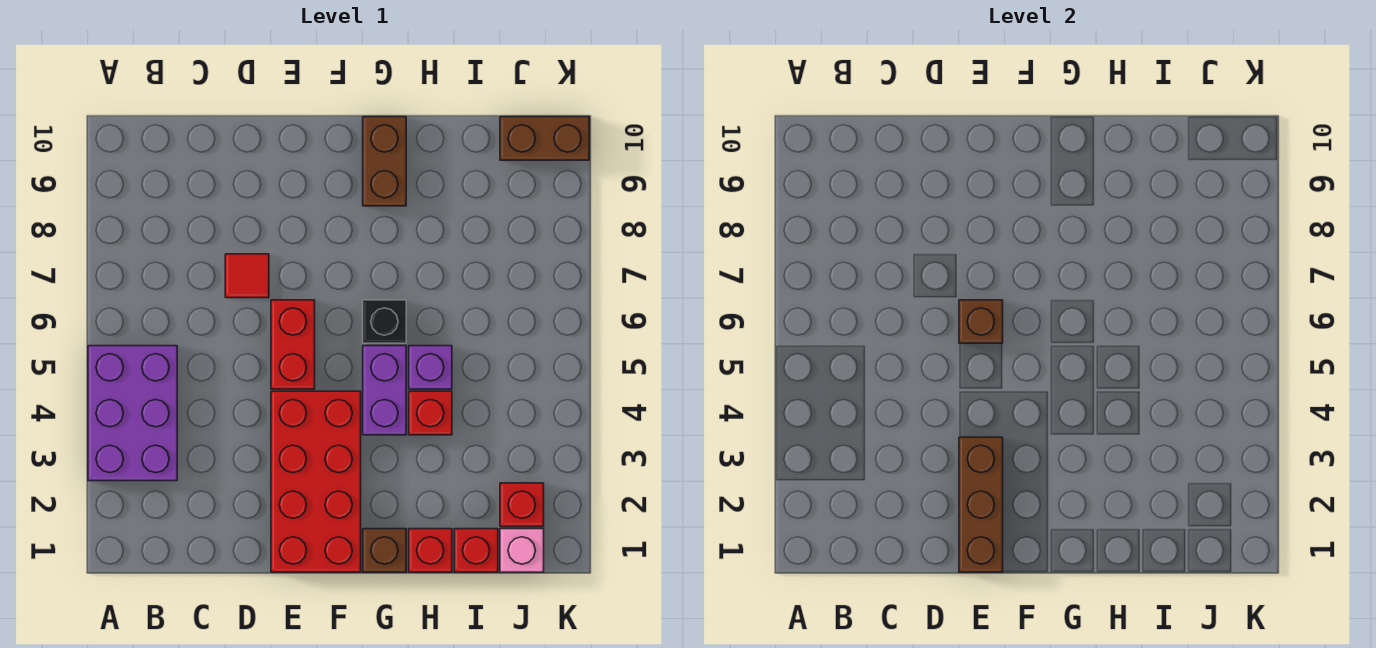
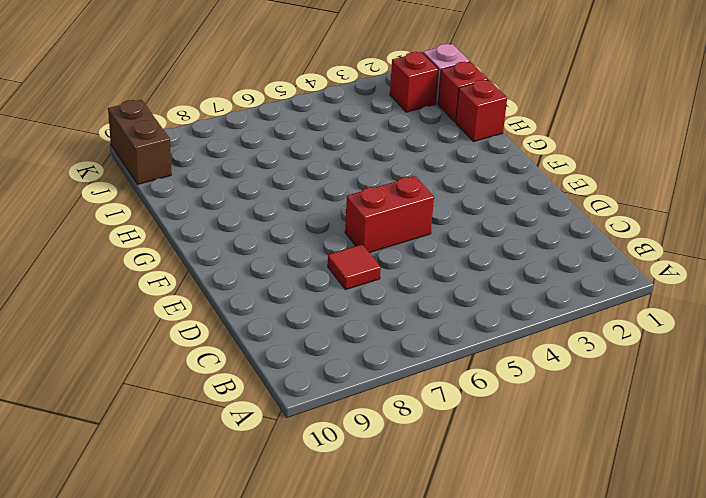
none -> purple 2x3 brick [88,346,177,481]
none -> red 2x4 brick [271,391,361,572]
none -> brown 1x1 brick [363,529,406,572]

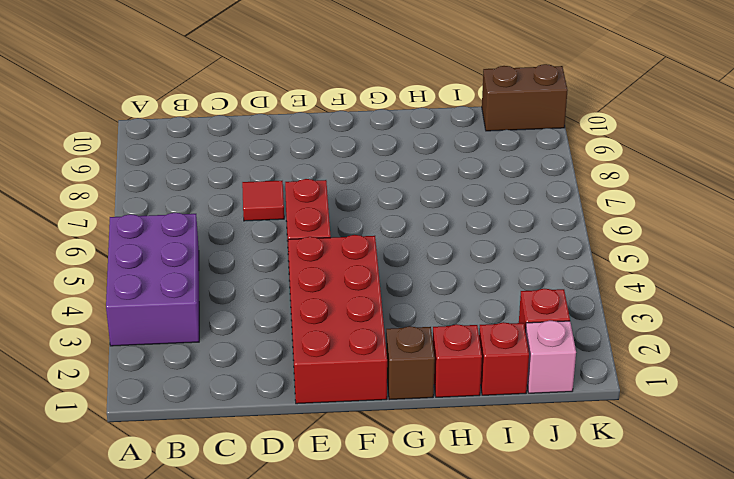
none -> purple 1x2 brick [363,346,406,435]
none -> black 1x1 brick [363,300,406,343]
none -> brown 1x2 brick [363,117,406,206]

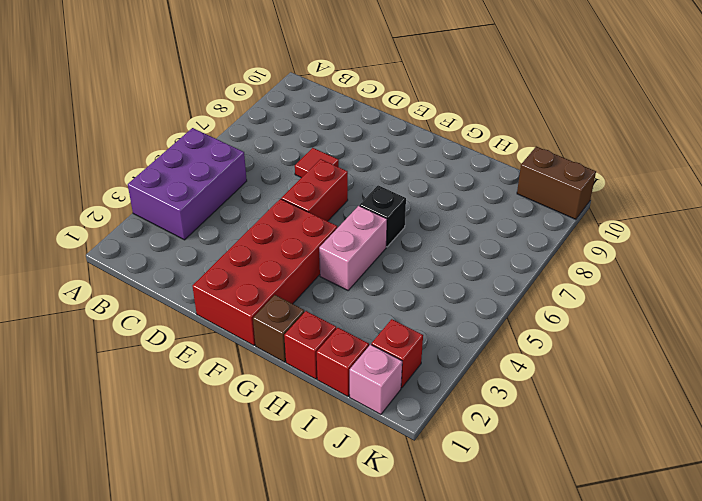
pink 1x2 brick [319,206,387,290] -> purple 1x2 brick [363,346,406,435]
none -> brown 1x2 brick [363,117,406,206]
none -> red 1x1 brick [409,391,452,435]
none -> purple 1x1 brick [409,346,452,389]

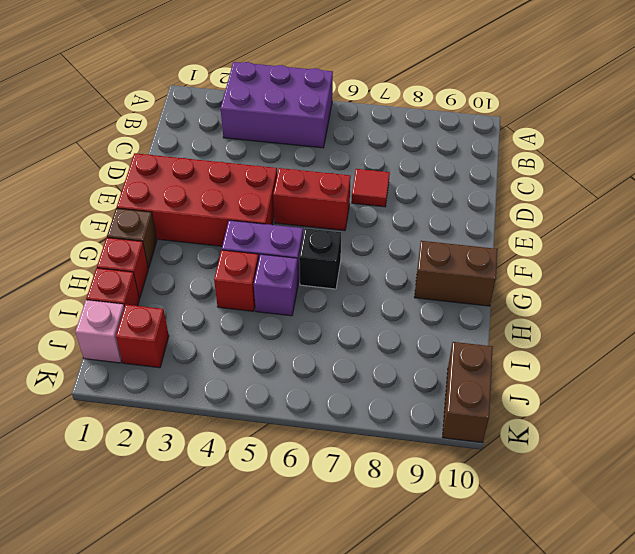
none -> brown 1x3 brick [959,437,1003,572]
none -> brown 1x1 brick [959,300,1003,343]

